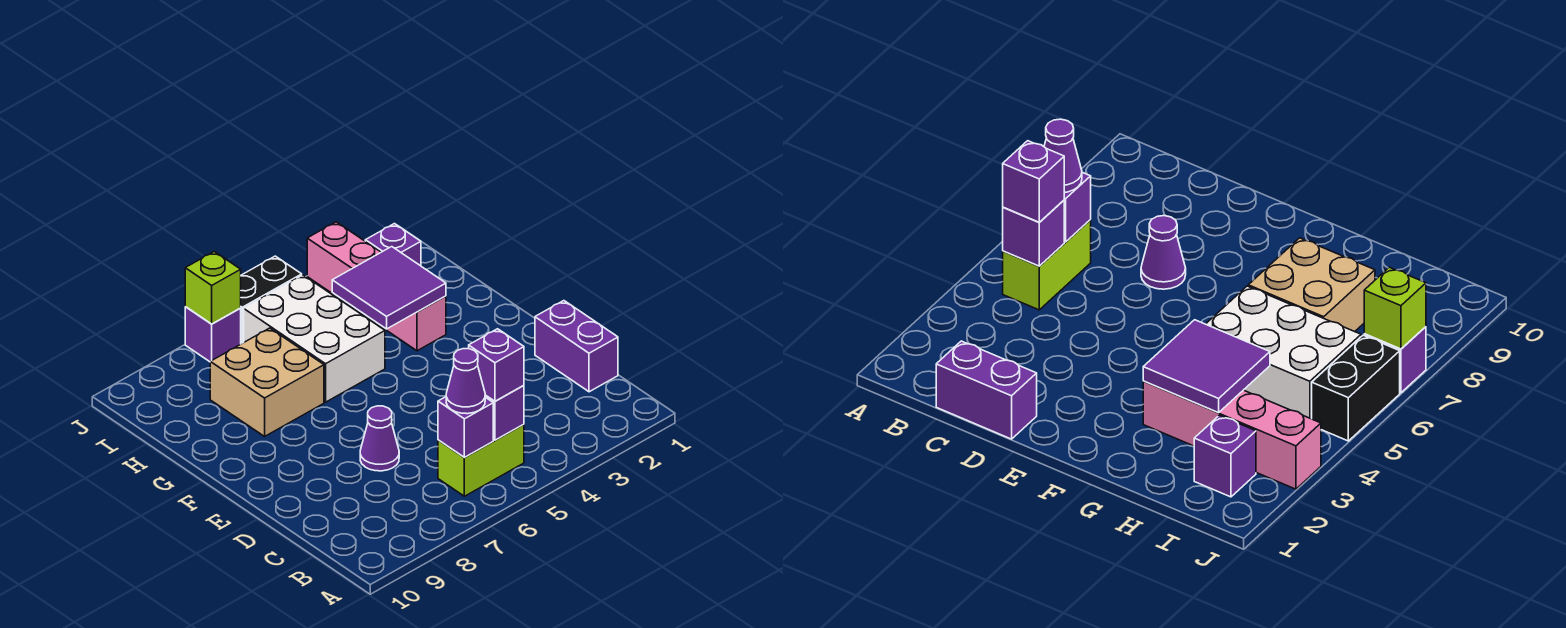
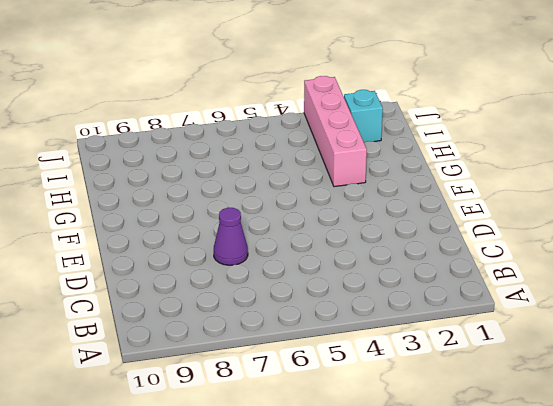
cyan 1x1 brick [344,90,383,142] -> purple 1x1 brick [365,224,421,266]
none -> lime 1x2 brick [438,424,524,496]
none -> purple 1x2 brick [535,301,618,392]
none -> white 2x3 brick [244,275,385,402]

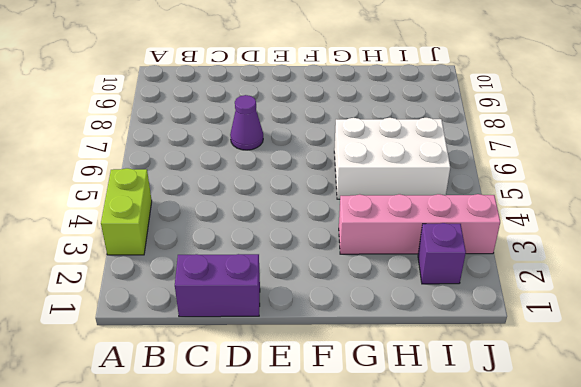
lime 1x2 brick [101,168,152,255] -> lime 1x2 brick moved to [438,424,524,496]
none -> tan 2x2 brick [210,328,324,436]
none -> black 1x2 brick [241,256,302,344]
none -> purple 1x1 brick [185,307,241,362]

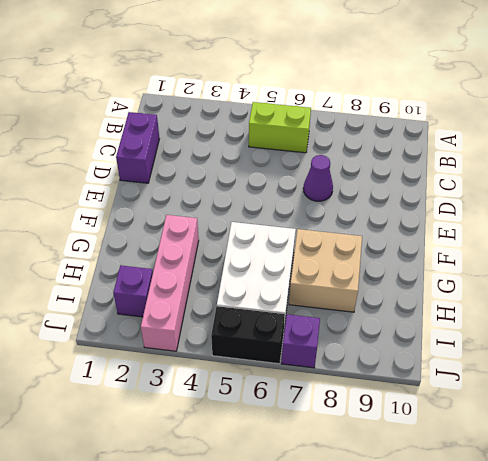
none -> purple 1x1 brick [485,386,524,440]
none -> purple 1x1 brick [438,397,493,458]
none -> purple 2x2 tile [332,247,446,329]

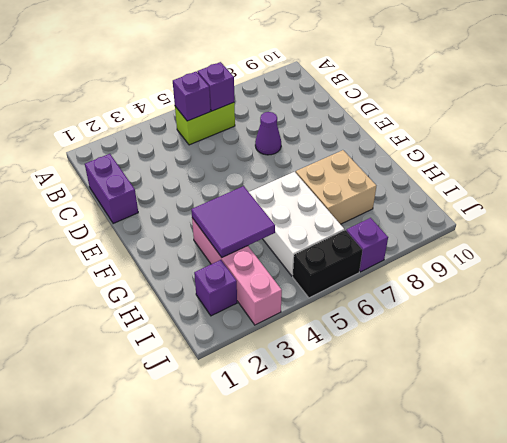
none -> lime 1x1 brick [185,252,241,324]
none -> purple 1x1 brick [469,329,524,401]
none -> purple 1x1 cone [446,349,485,414]

